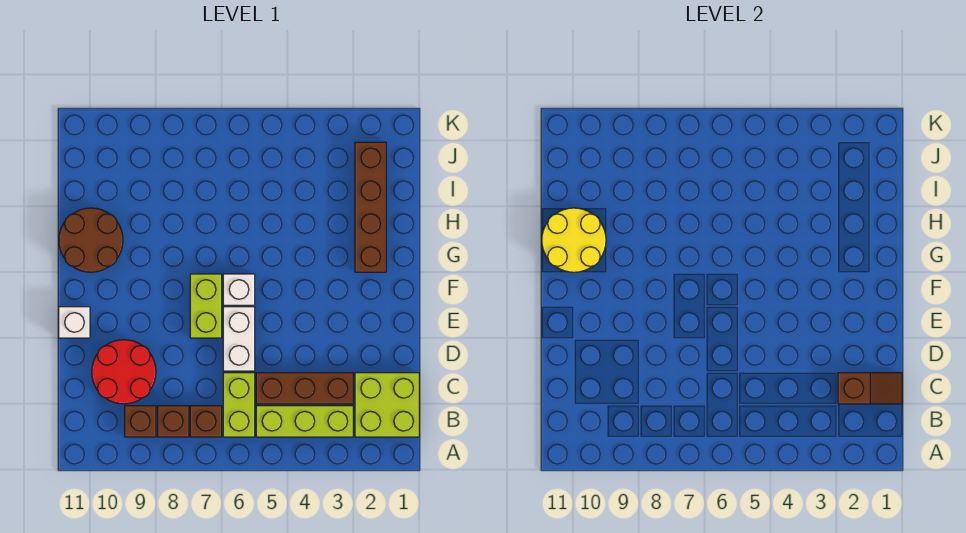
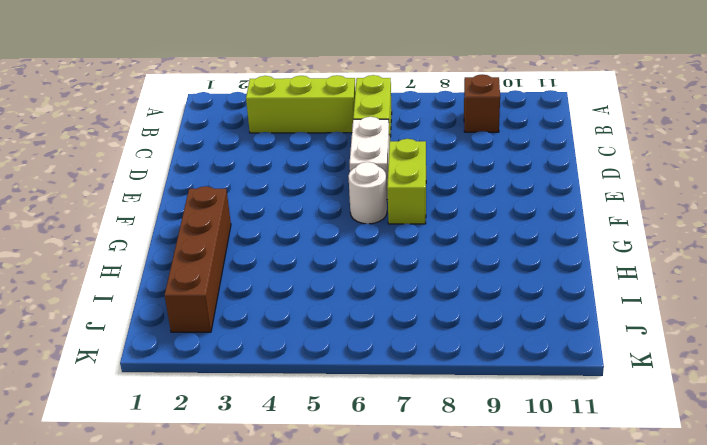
white 1x1 round brick [349,162,387,224] -> white 1x1 brick [223,274,255,305]
none -> lime 2x2 brick [355,373,419,437]
none -> brown 1x1 brick [190,406,222,437]
none -> brown 1x1 brick [158,406,189,437]

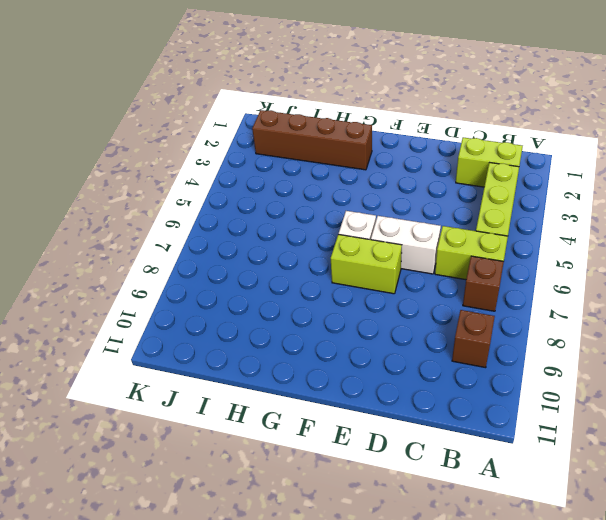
lime 1x2 brick [456,137,523,187] -> lime 2x2 brick [355,373,419,437]
none -> brown 1x1 brick [158,406,189,437]
none -> brown 1x3 brick [256,373,353,404]
none -> red 2x2 round brick [92,340,156,404]

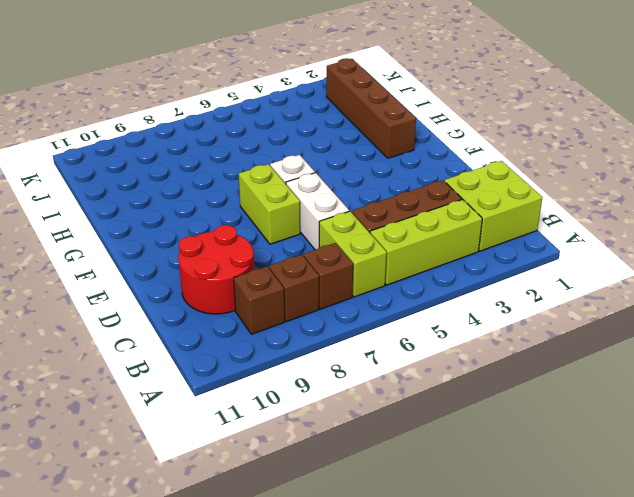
none -> white 1x1 brick [59,307,90,338]
none -> brown 2x2 round brick [59,208,123,272]
none -> brown 1x2 slope [838,373,902,404]

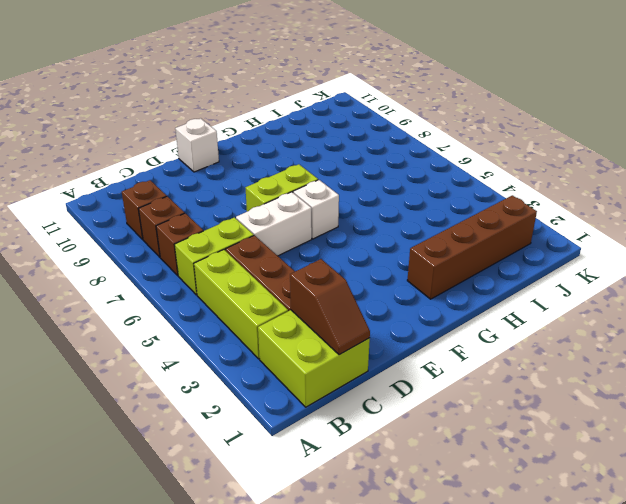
none -> red 2x2 round brick [92,340,156,404]
none -> brown 2x2 round brick [59,208,123,272]
none -> yellow 2x2 round brick [542,208,606,272]

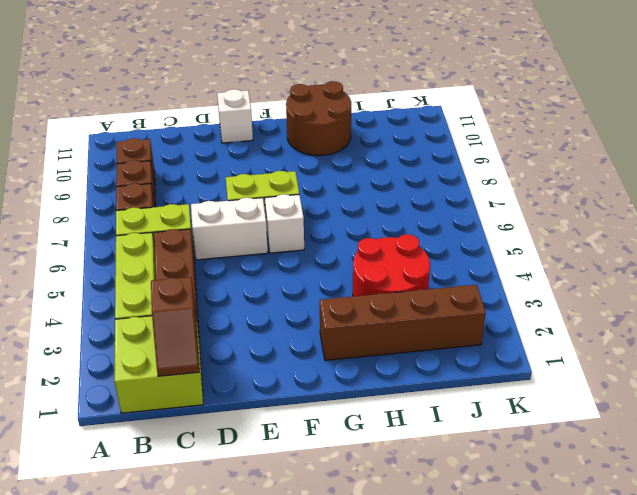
red 2x2 round brick [353,234,430,296] -> red 2x2 round brick moved to [92,340,156,404]
none -> yellow 2x2 round brick [542,208,606,272]

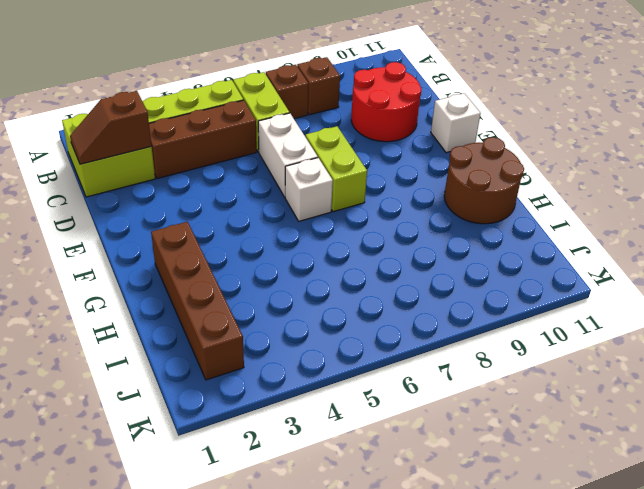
none -> brown 1x1 brick [125,406,156,437]
none -> yellow 2x2 round brick [542,208,606,272]

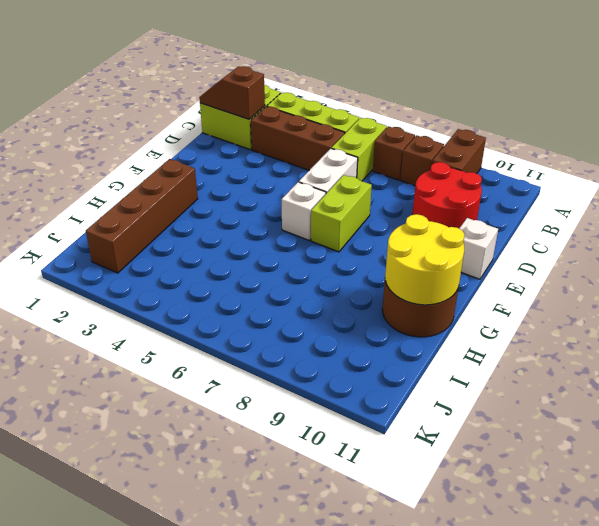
brown 1x2 brick [432,129,486,173] -> brown 1x1 brick [125,406,156,437]

